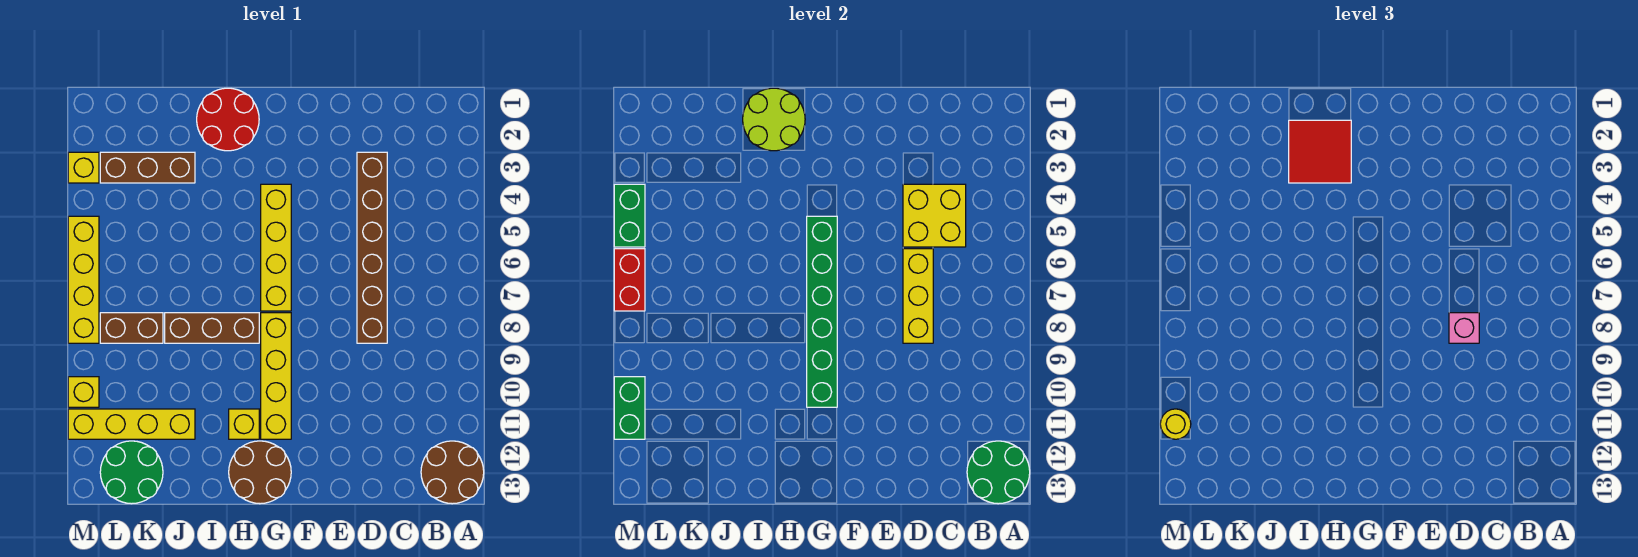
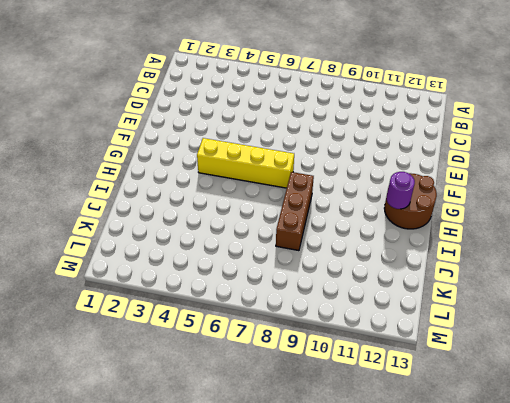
purple 1x1 round brick [387,172,415,209] -> none
none -> brown 2x2 round brick [421,441,484,504]
none -> brown 1x6 brick [357,152,387,343]
none -> yellow 1x4 brick [261,313,291,439]

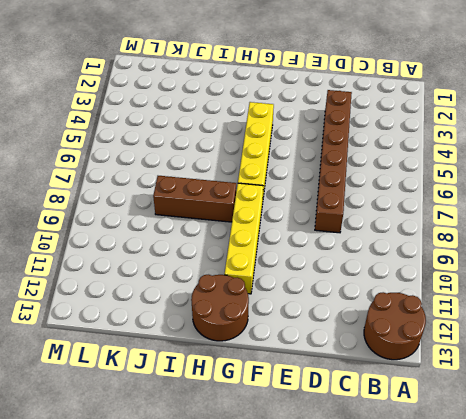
none -> red 2x2 round brick [197,88,259,151]
none -> yellow 1x1 brick [229,409,259,439]
none -> brown 1x3 brick [100,152,195,183]

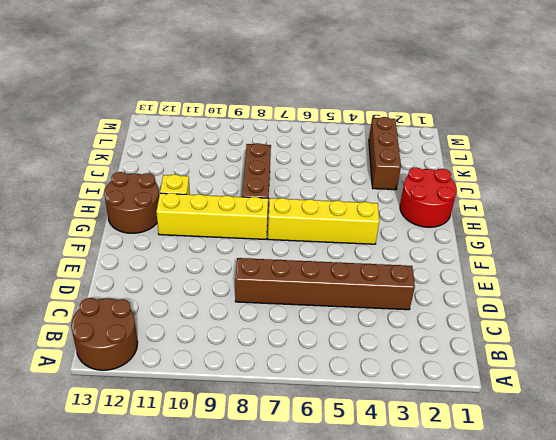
none -> yellow 1x4 brick [68,409,195,439]
none -> brown 1x2 brick [100,313,163,343]
none -> green 2x2 round brick [100,441,163,504]

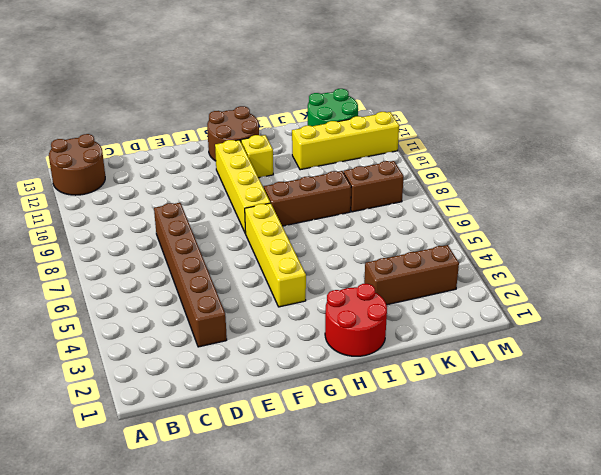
none -> yellow 1x1 brick [68,152,99,183]
none -> yellow 1x4 brick [68,216,99,343]
none -> yellow 1x1 brick [68,377,99,407]

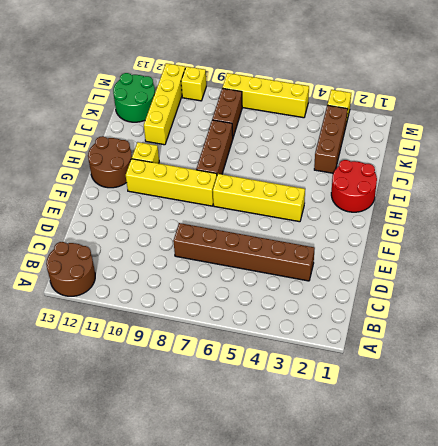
none -> green 2x2 round brick [967,441,1030,504]
none -> yellow 2x2 brick [903,184,966,247]
none -> yellow 1x3 brick [903,249,933,343]

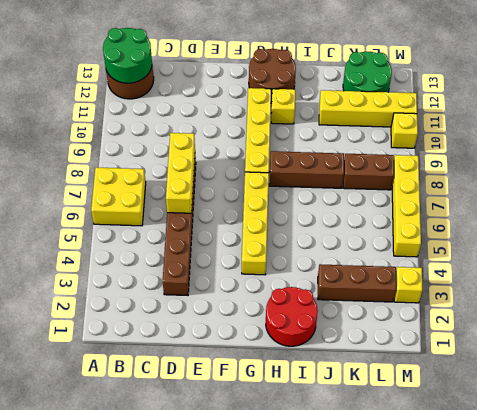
yellow 2x2 brick [91,167,146,226] -> yellow 2x2 brick moved to [903,184,966,247]
none -> green 1x6 brick [807,216,837,407]
none -> lime 2x2 round brick [743,88,805,151]
none -> green 1x2 brick [614,184,645,247]

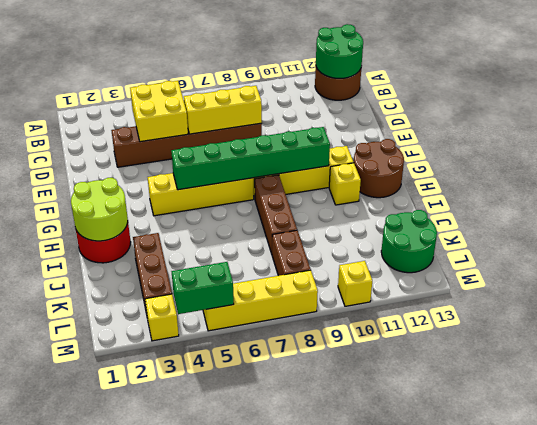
none -> yellow 1x4 brick [68,409,195,439]
none -> red 1x2 brick [614,249,645,311]
none -> green 1x2 brick [614,377,645,439]

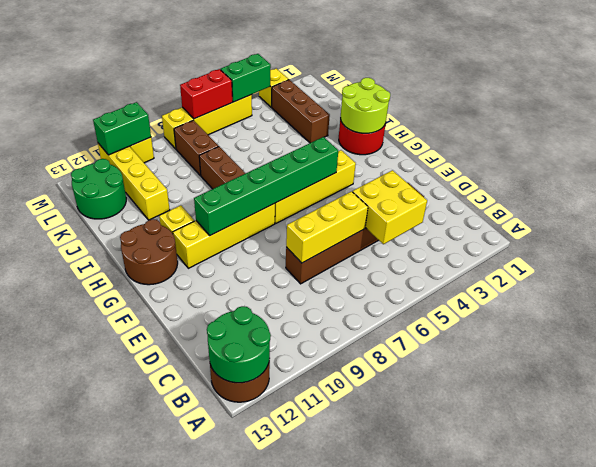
none -> pink 1x1 brick [1449,313,1479,343]
none -> red 2x2 tile [1289,120,1351,183]
none -> yellow 1x1 round brick [1160,409,1191,439]

